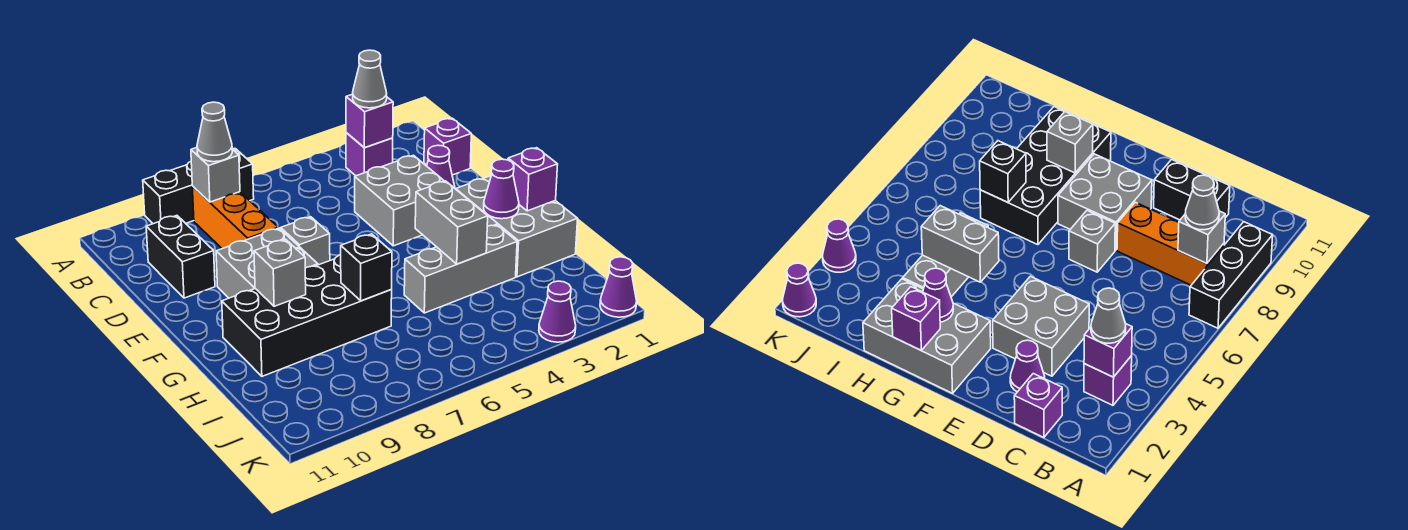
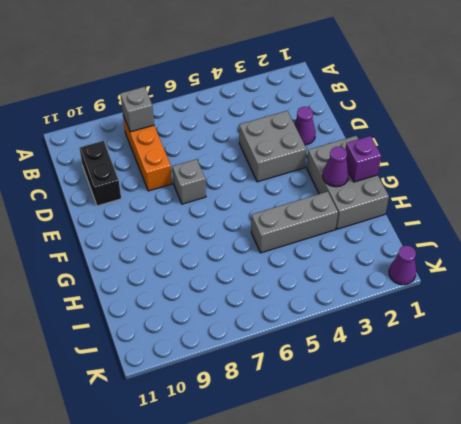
none -> black 1x3 brick [143,148,254,224]
none -> purple 1x1 brick [346,133,393,176]
none -> purple 1x1 brick [424,118,471,175]

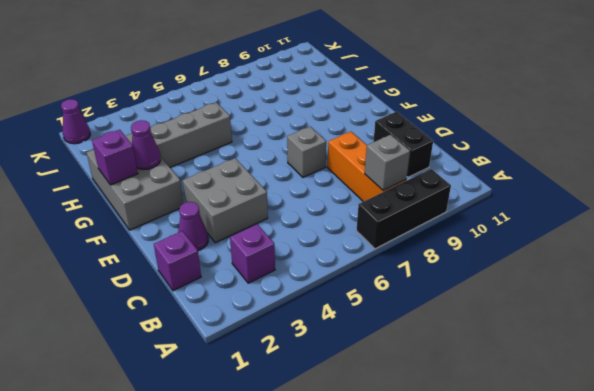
none -> grey 2x2 brick [216,228,318,298]
none -> black 2x4 brick [222,255,392,376]
none -> purple 1x1 cone [539,281,576,342]

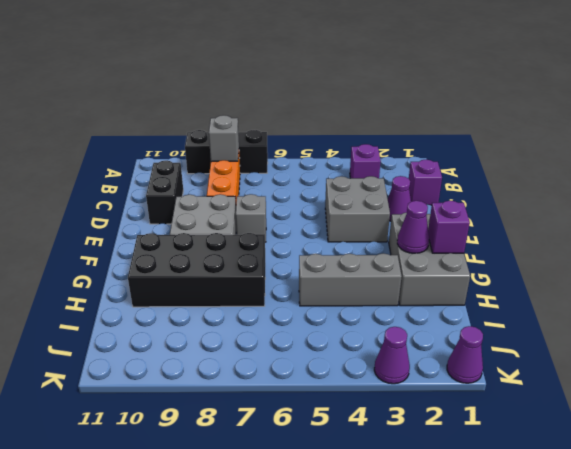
none -> purple 1x1 brick [346,94,393,148]
none -> grey 1x2 brick [415,181,488,264]
none -> grey 1x1 brick [254,239,306,306]

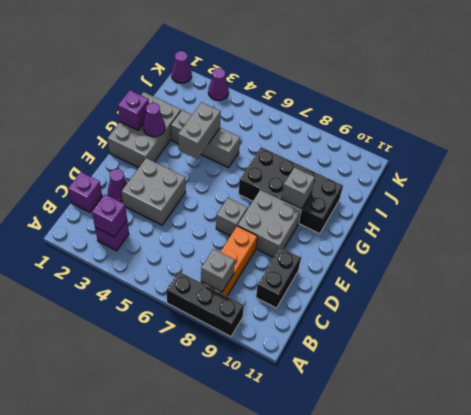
none -> black 1x1 brick [341,234,392,301]
none -> grey 1x1 cone [353,50,387,108]
none -> grey 1x1 cone [197,102,232,162]

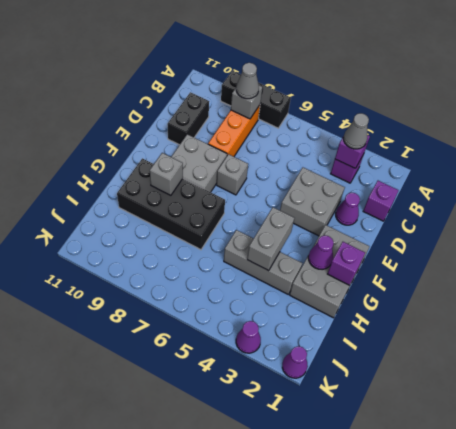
none -> black 1x1 brick [341,234,392,301]

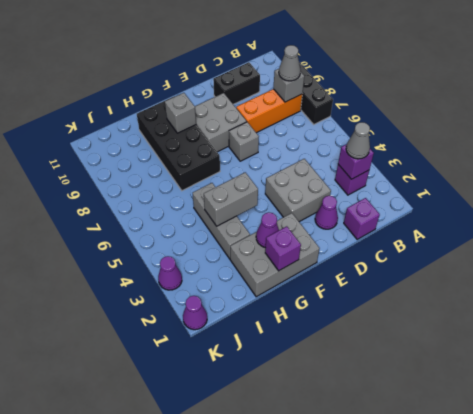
none -> black 1x1 brick [341,234,392,301]

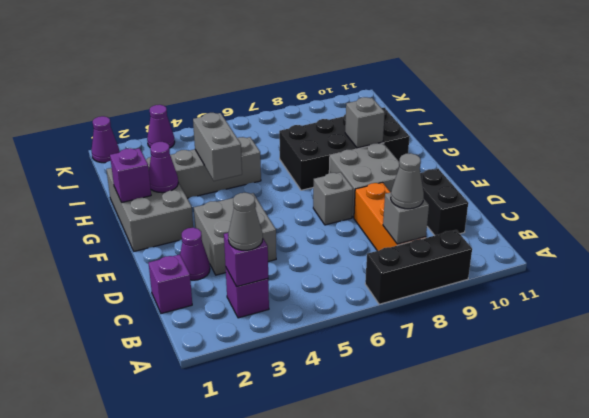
none -> black 1x1 brick [341,234,392,301]

